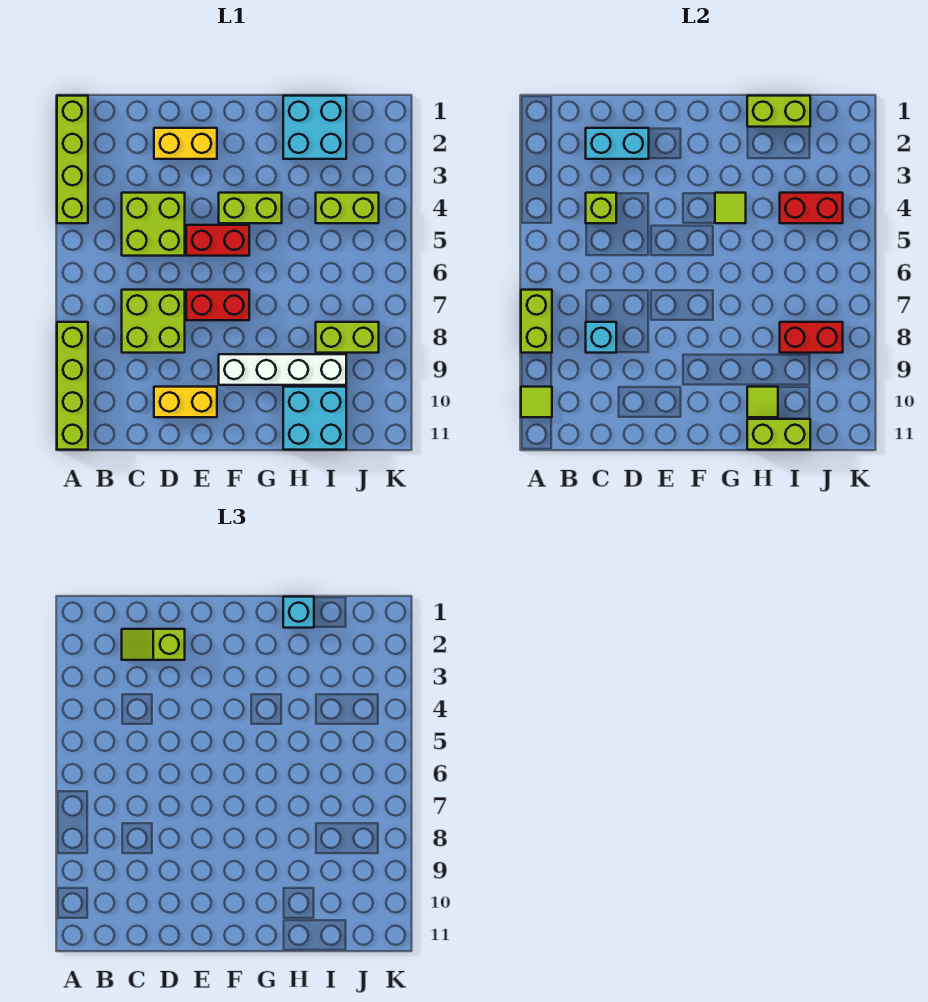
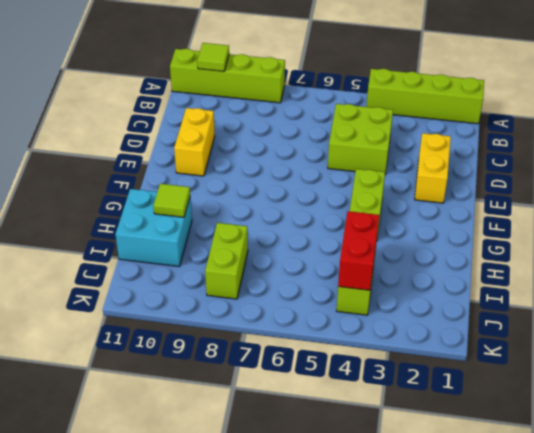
none -> lime 2x2 brick [122,290,185,353]
none -> red 1x2 brick [186,225,249,256]
none -> red 1x2 brick [186,290,249,320]

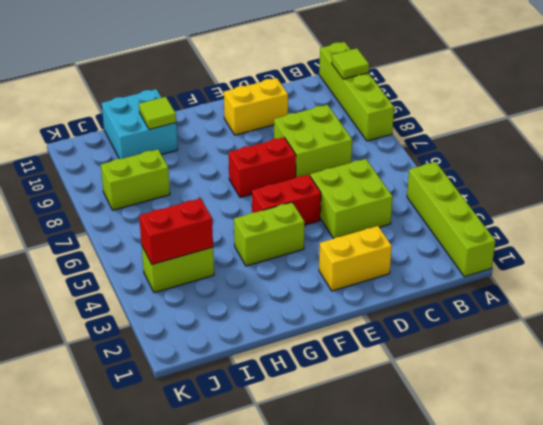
none -> white 1x4 brick [219,354,346,385]
none -> cyan 2x2 brick [283,96,346,159]
none -> lime 1x2 brick [521,290,552,353]

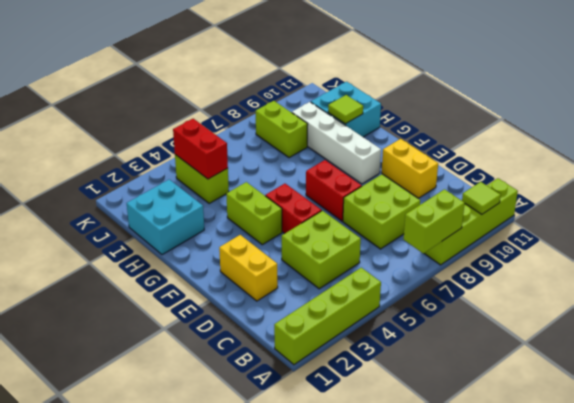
none -> cyan 1x2 brick [586,128,649,159]
none -> lime 1x1 brick [586,193,616,223]
none -> cyan 1x1 brick [586,322,616,353]

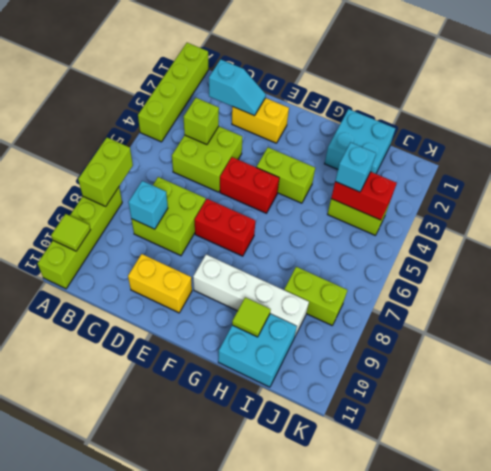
cyan 1x2 slope [209,59,266,116] -> cyan 1x2 brick [586,128,649,159]
cyan 1x1 brick [335,142,376,192] -> cyan 1x1 brick moved to [283,597,314,628]
none -> lime 1x1 tile [715,193,746,223]
none -> lime 1x2 brick [747,96,810,127]
none -> lime 1x2 brick [747,419,810,450]

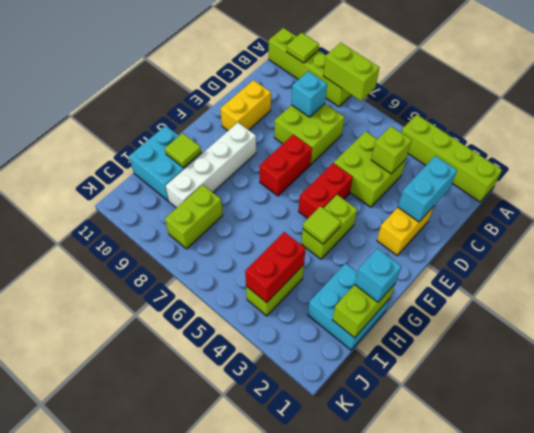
none -> lime 1x2 brick [747,419,810,450]
none -> red 1x2 brick [780,322,843,353]
none -> lime 1x2 slope [122,629,185,660]

